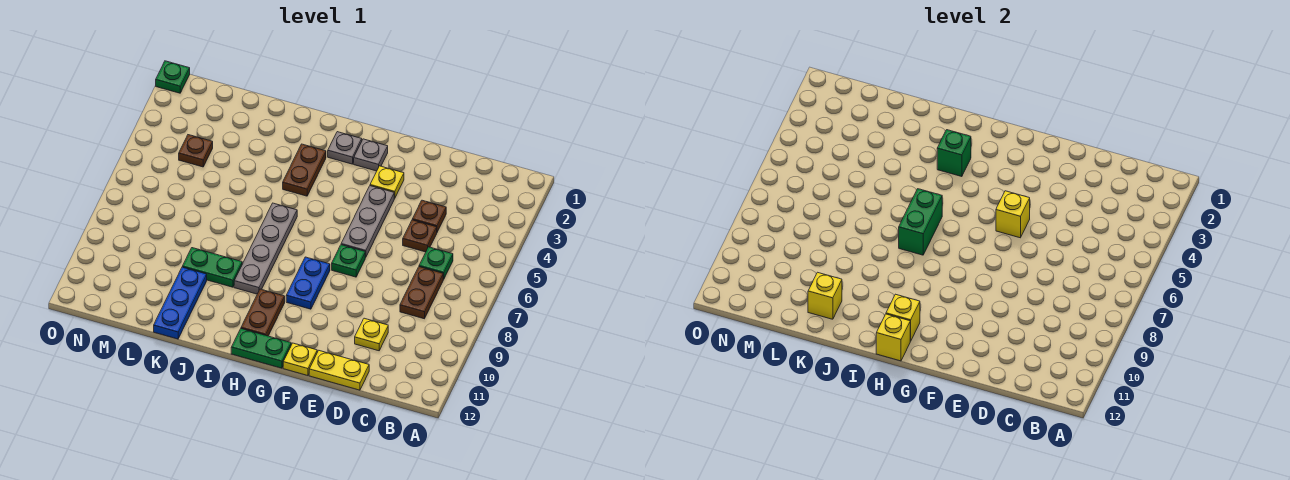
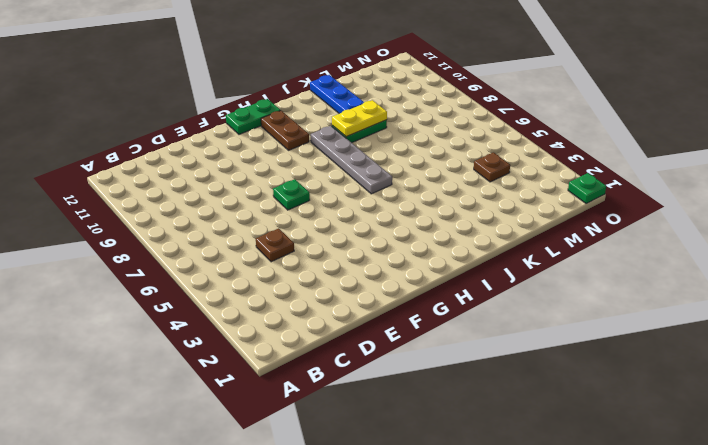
yellow 1x2 plate [332,100,387,137] -> yellow 1x2 plate moved to [309,351,369,390]
none -> green 1x1 plate [419,247,453,279]
none -> brown 1x2 plate [400,267,443,319]
none -> brown 1x1 plate [412,200,446,232]

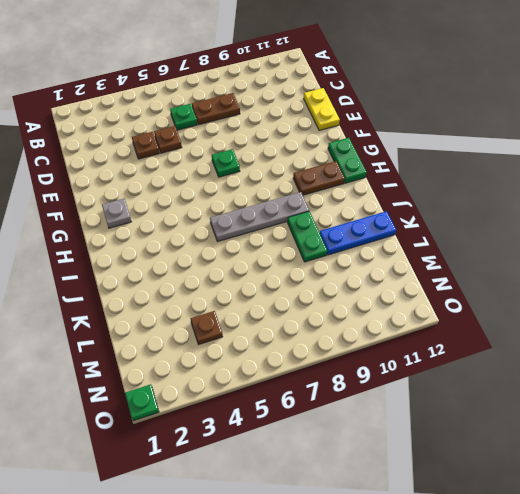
none -> yellow 1x1 plate [355,318,388,351]
none -> yellow 1x1 plate [370,166,404,198]
none -> grey 1x3 plate [341,186,394,258]

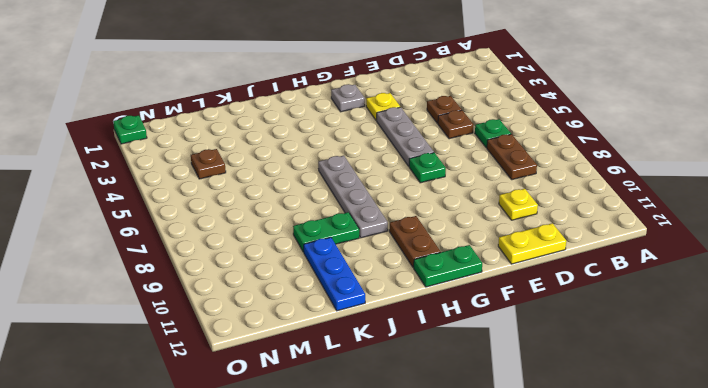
none -> yellow 1x1 plate [283,343,317,376]
none -> blue 1x2 plate [286,257,330,309]
none -> grey 1x1 plate [328,132,362,164]

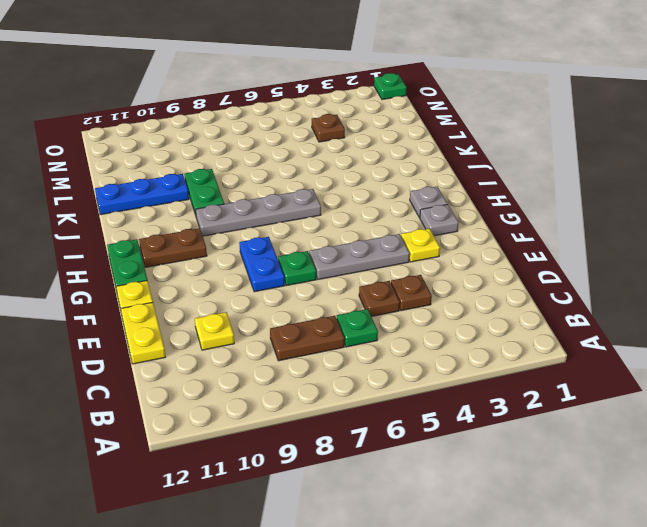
blue 1x2 plate [239,237,285,292] -> blue 1x2 plate turned to [286,257,330,309]
none -> brown 1x2 plate [283,144,326,196]
none -> yellow 1x1 brick [996,191,1030,238]
none -> yellow 1x1 brick [886,294,920,341]

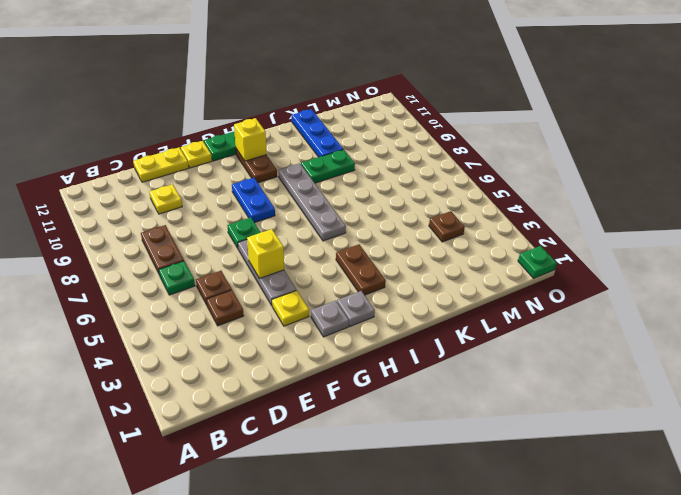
none -> yellow 1x1 brick [876,314,910,361]
none -> green 1x1 brick [937,130,971,177]
none -> green 1x2 brick [899,189,942,255]

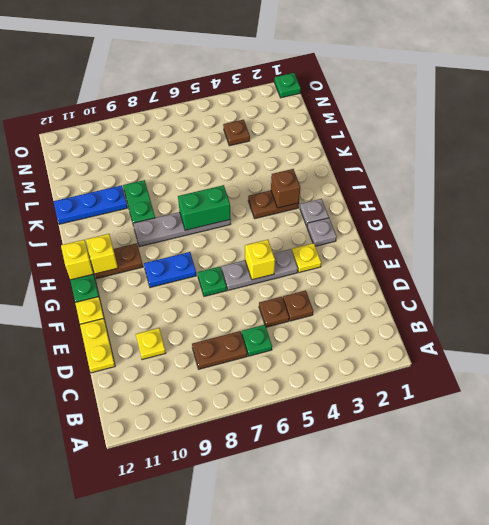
brown 1x1 brick [271,169,300,208] -> green 1x1 brick [937,130,971,177]
none -> yellow 1x1 brick [808,272,842,319]

